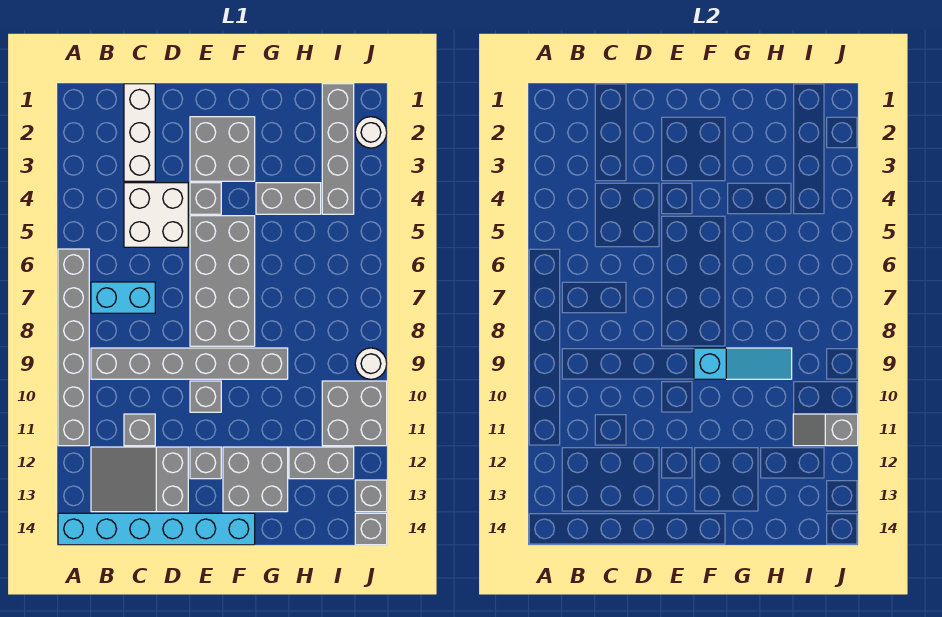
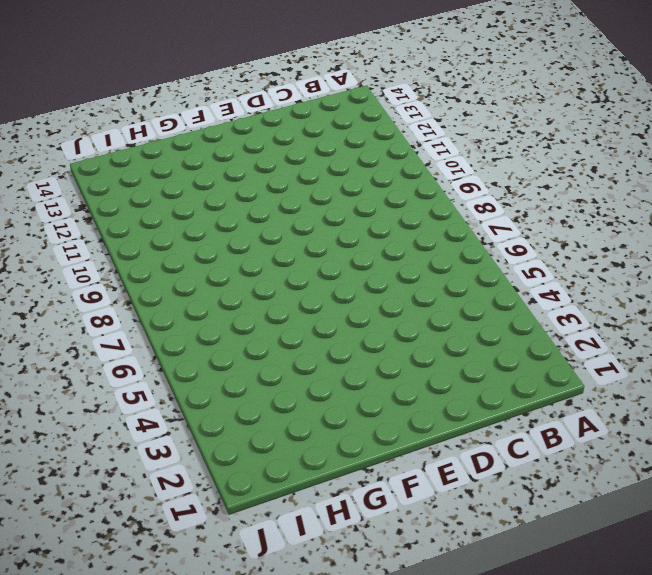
none -> grey 1x6 brick [58,249,89,446]
none -> cyan 1x6 brick [58,513,255,545]
none -> cyan 1x2 brick [91,282,155,313]

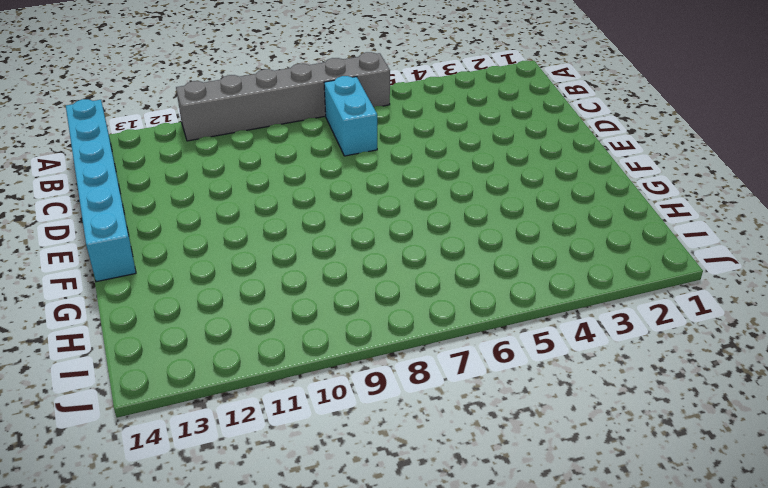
none -> grey 1x6 brick [91,348,288,379]
none -> grey 2x3 slope [91,447,188,512]
none -> white 1x3 brick [124,84,155,181]

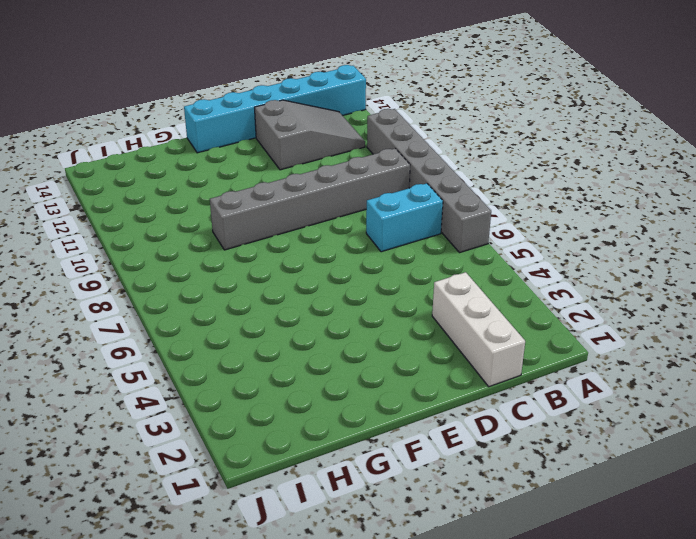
none -> white 2x2 brick [124,183,188,247]
none -> grey 1x1 brick [124,414,155,446]
none -> grey 2x2 brick [190,117,255,181]

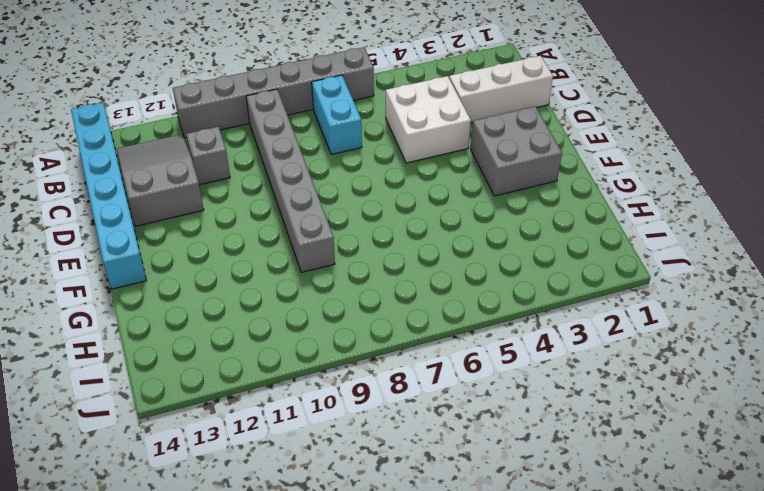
none -> grey 1x1 brick [190,183,221,214]
none -> grey 2x4 brick [190,216,255,346]
none -> grey 1x1 brick [190,381,221,412]

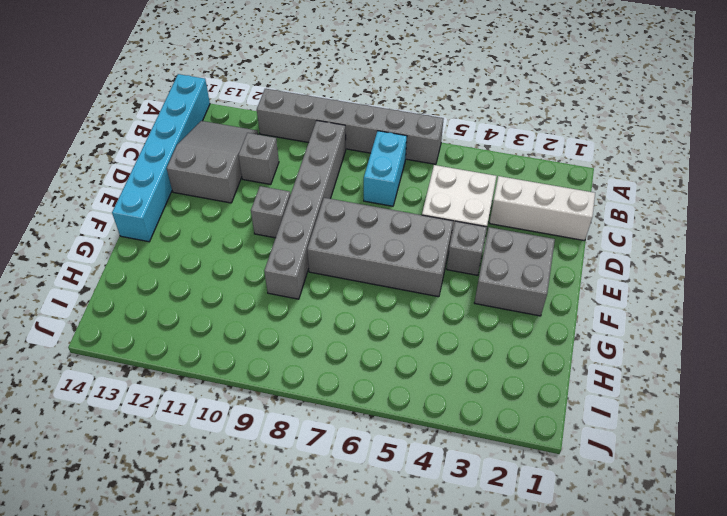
none -> grey 1x1 brick [190,447,221,479]
none -> grey 2x2 brick [223,447,288,512]
none -> grey 1x2 brick [256,183,321,214]

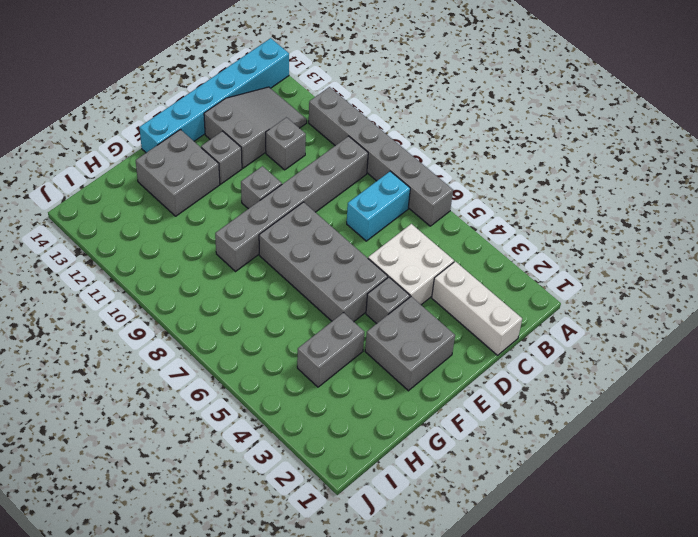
none -> grey 1x2 brick [289,447,354,479]
none -> grey 1x4 brick [322,84,354,214]
none -> grey 2x2 brick [322,381,387,446]

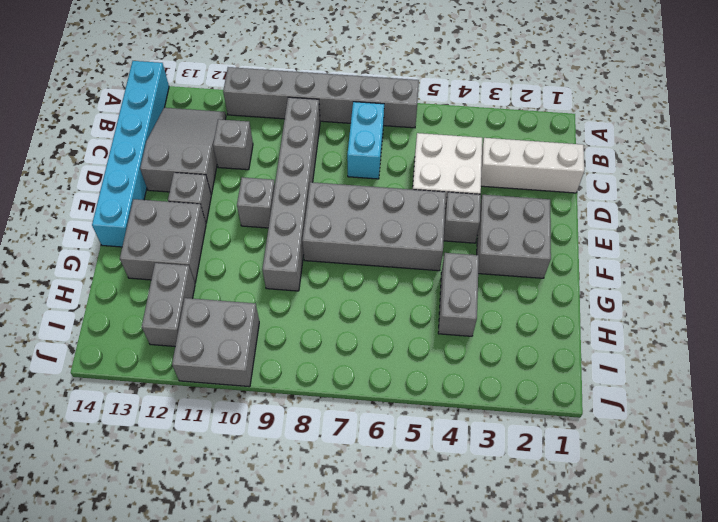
none -> grey 1x4 brick [322,84,354,214]
none -> white 1x1 round brick [355,117,387,148]
none -> white 1x1 round brick [355,348,387,379]

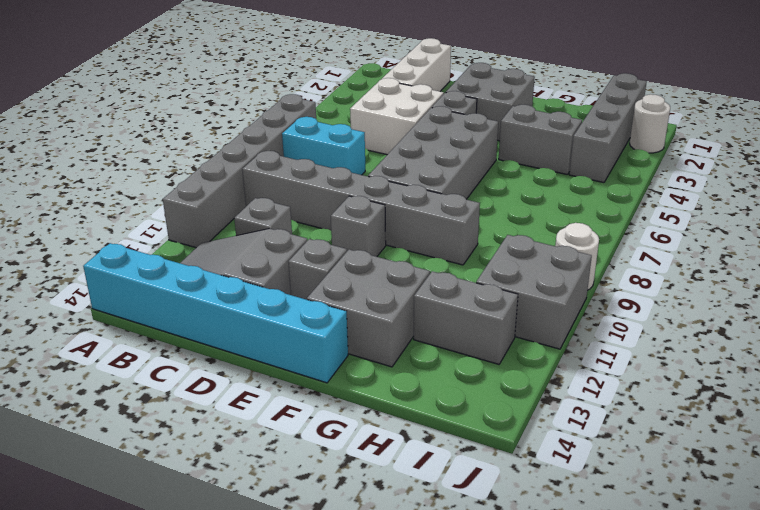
none -> grey 1x1 brick [355,480,387,512]
none -> grey 1x1 brick [355,513,387,545]
none -> cyan 1x3 slope [694,348,792,379]

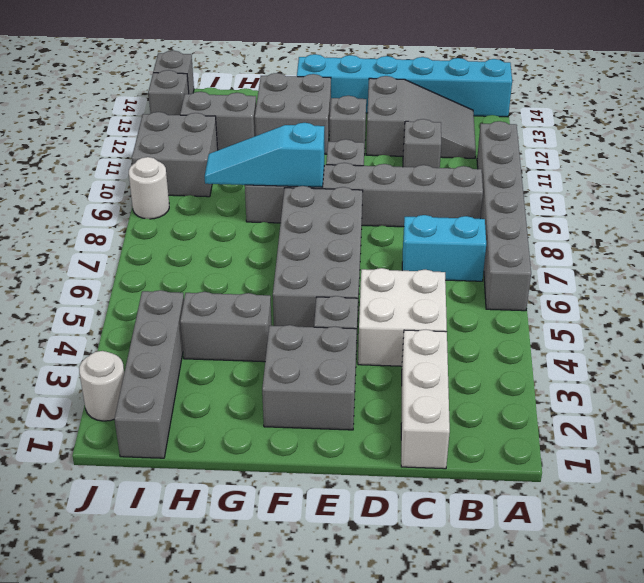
none -> grey 1x2 slope [793,414,858,446]

